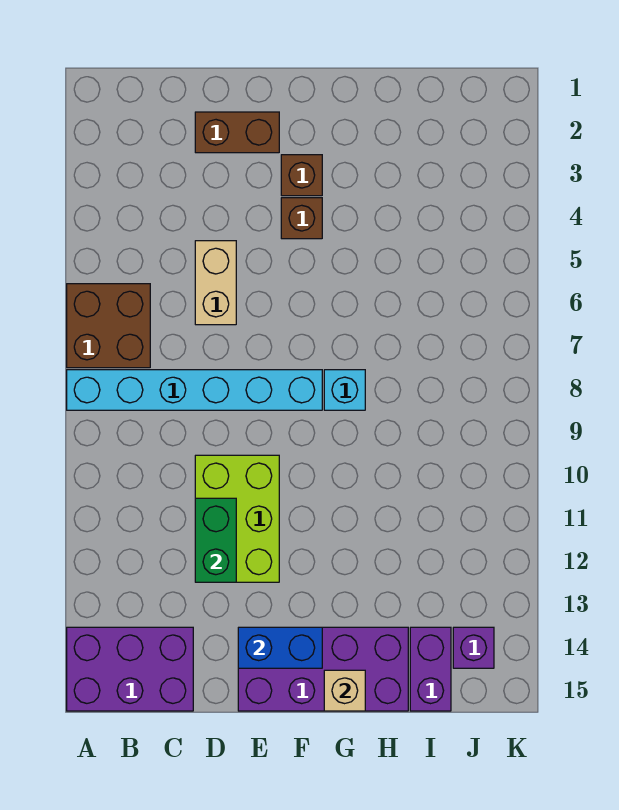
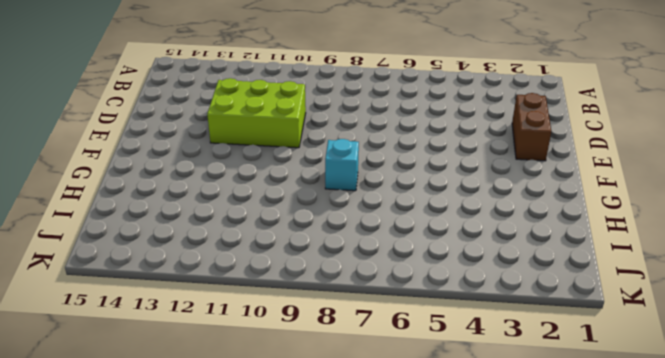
none -> brown 2x2 brick [67,284,150,368]
none -> cyan 1x6 brick [67,370,322,410]
none -> purple 2x3 brick [67,627,193,711]

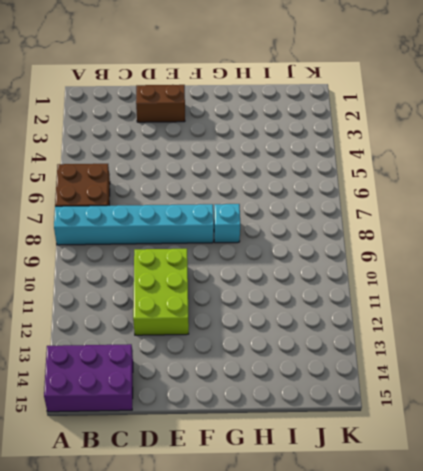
none -> tan 1x2 brick [195,241,236,325]
none -> purple 2x4 brick [238,627,408,711]
none -> brown 1x1 brick [281,155,322,196]

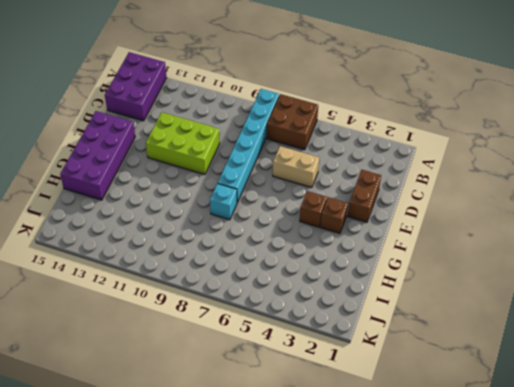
none -> purple 1x2 brick [410,627,451,711]
none -> purple 1x1 brick [453,627,494,668]
none -> green 1x2 brick [195,498,236,582]

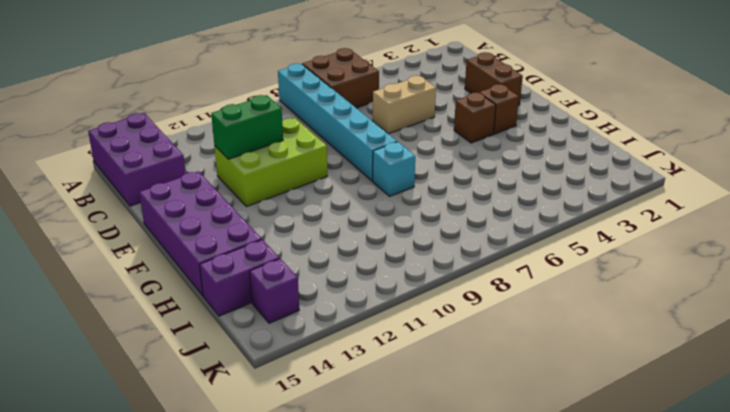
none -> blue 1x2 brick [238,627,322,668]
none -> tan 1x1 brick [324,670,365,711]

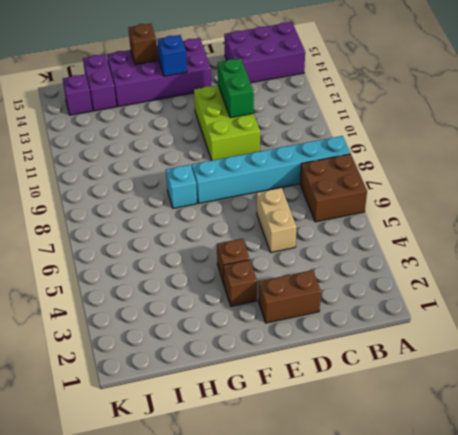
blue 1x1 brick [158,35,187,76] -> blue 1x2 brick [238,627,322,668]
brown 1x1 brick [128,24,158,65] -> tan 1x1 brick [324,670,365,711]

